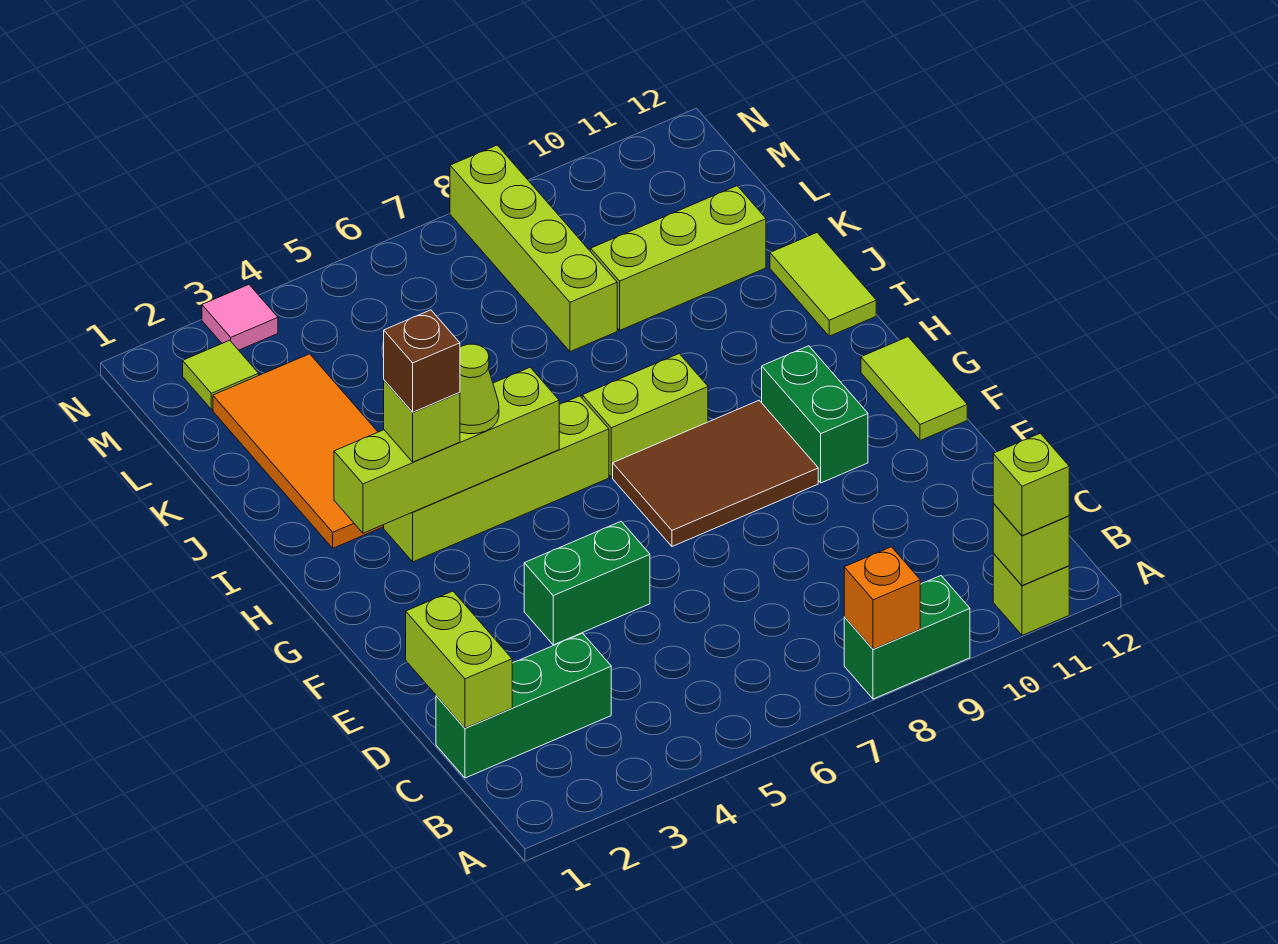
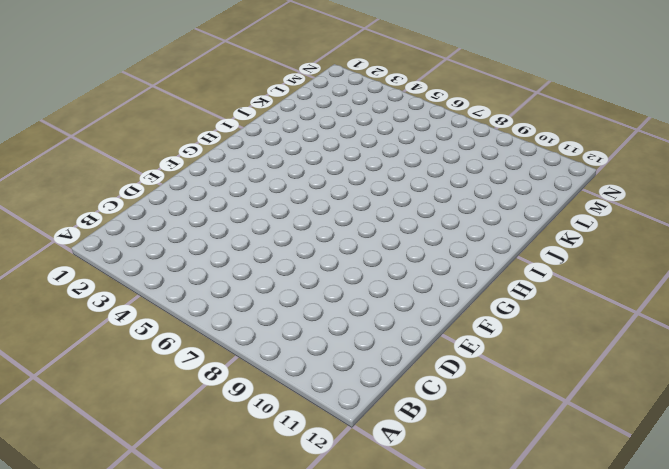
none -> green 1x2 brick [844,576,970,699]
none -> lime 1x1 brick [993,553,1069,635]
none -> green 1x3 brick [436,633,611,778]

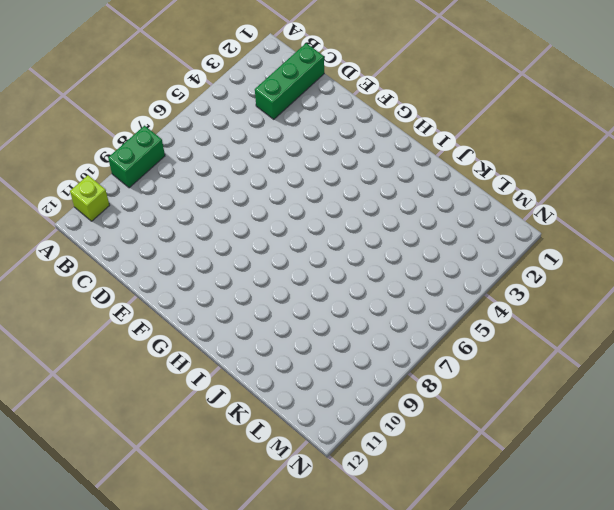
none -> green 1x2 brick [524,522,650,645]
none -> brown 2x3 tile [613,401,818,546]
none -> green 1x2 brick [762,346,868,483]

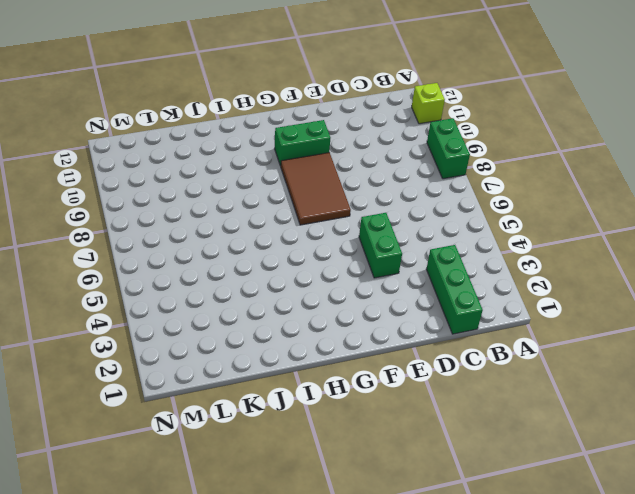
none -> lime 1x2 tile [861,337,967,441]
none -> lime 1x4 brick [384,396,609,562]
none -> lime 1x2 brick [582,354,708,477]

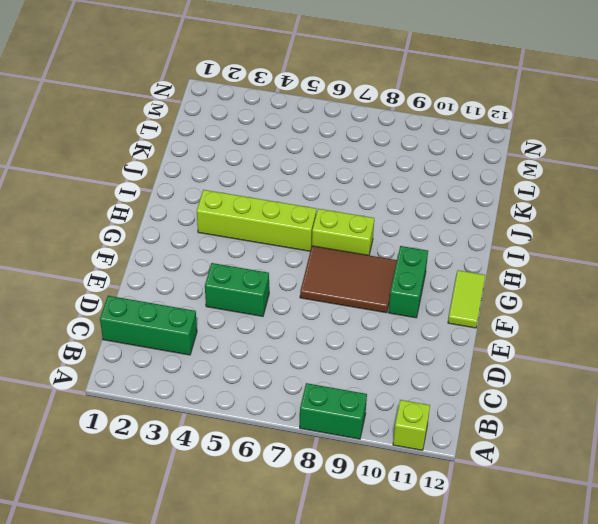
none -> orange 2x4 tile [213,354,384,548]
none -> lime 1x2 tile [770,233,876,336]
none -> lime 1x4 brick [450,145,617,352]

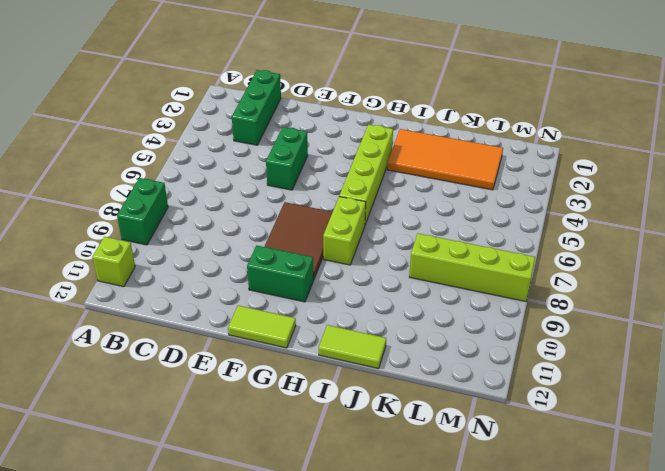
none -> lime 1x3 brick [591,186,766,330]
none -> lime 1x1 tile [183,340,259,409]
none -> pink 1x1 tile [202,285,278,350]

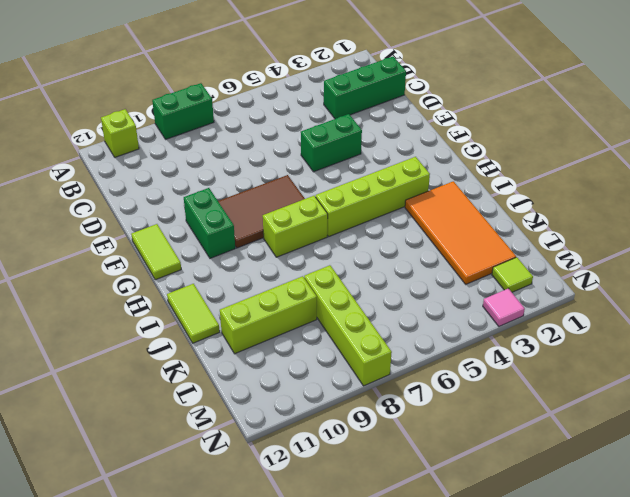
none -> orange 1x1 brick [844,547,920,649]
none -> lime 1x1 brick [993,503,1069,586]
none -> lime 1x2 brick [406,591,512,728]

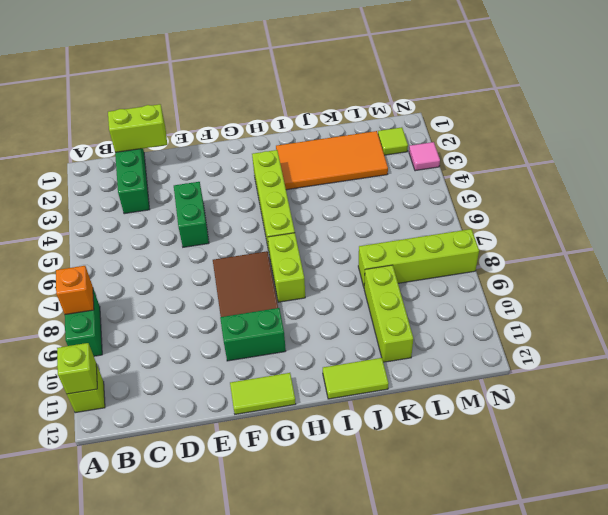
none -> lime 1x4 brick [334,367,559,533]
none -> lime 1x1 brick [993,433,1069,536]
none -> lime 1x1 brick [384,380,460,462]

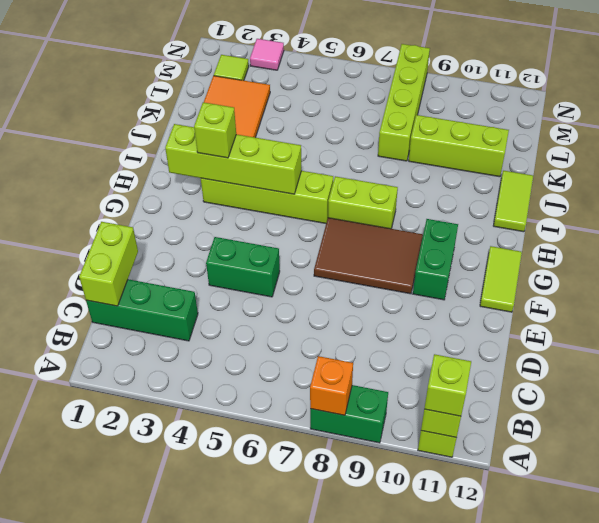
none -> lime 1x1 cone [460,344,499,434]
none -> brown 1x1 brick [384,310,460,412]

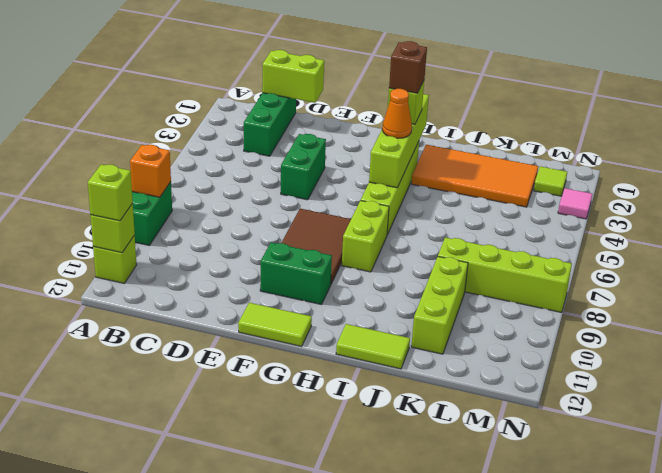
orange 1x1 cone [382,89,412,138] -> lime 1x1 cone [460,344,499,434]

